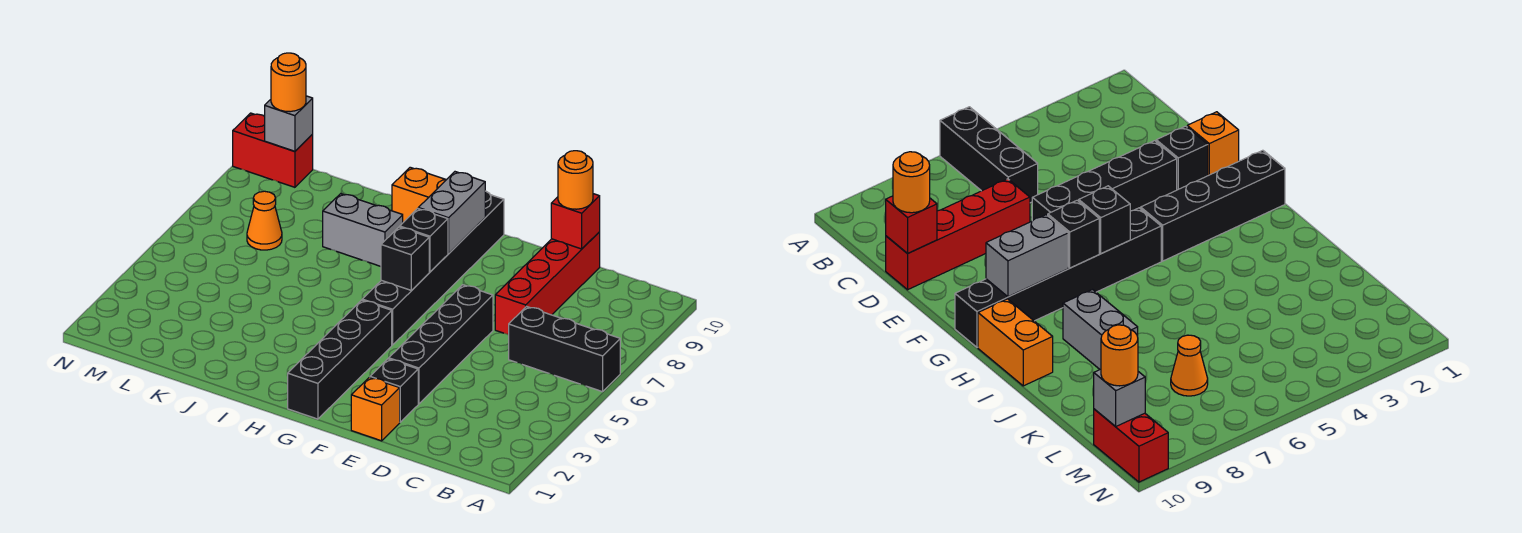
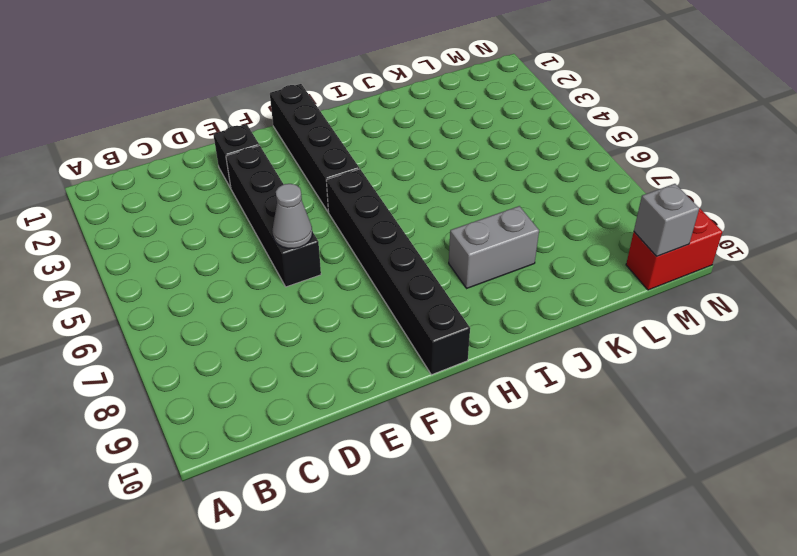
grey 1x1 cone [272,184,312,249] -> none
none -> black 1x3 brick [509,307,620,392]
none -> red 1x4 brick [495,232,600,335]
none -> orange 1x1 brick [351,377,400,441]

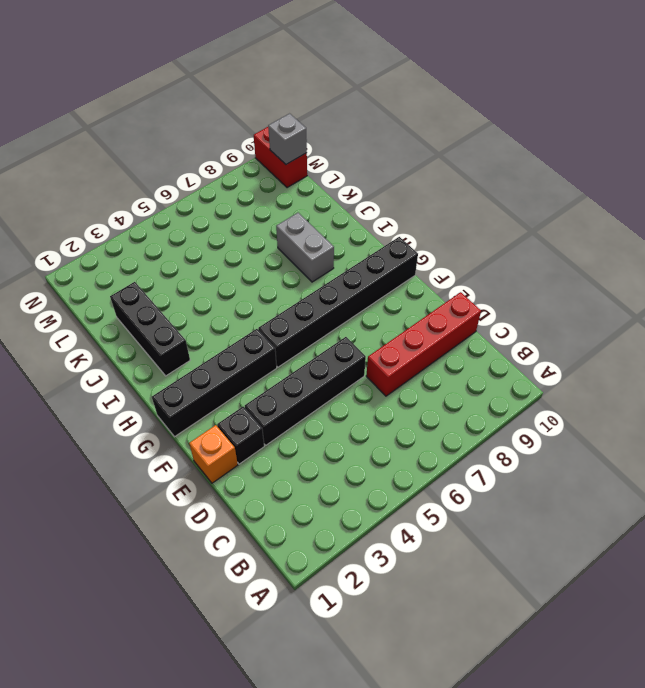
black 1x3 brick [110,282,190,376] -> black 1x3 brick moved to [509,307,620,392]
none -> orange 1x2 brick [392,167,446,222]
none -> orange 1x1 cone [247,191,282,250]
none -> red 1x1 brick [551,194,600,249]

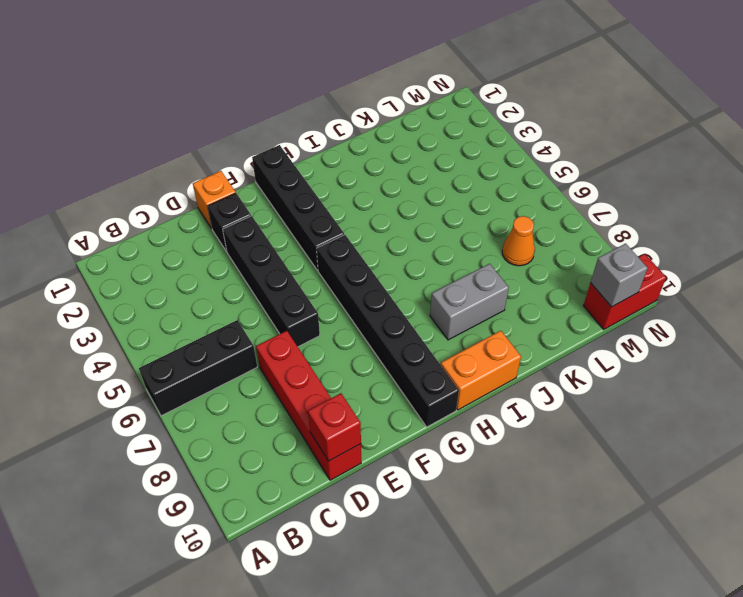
none -> black 1x1 brick [381,227,429,291]
none -> black 1x1 brick [400,208,448,272]
none -> grey 1x2 brick [418,172,485,253]

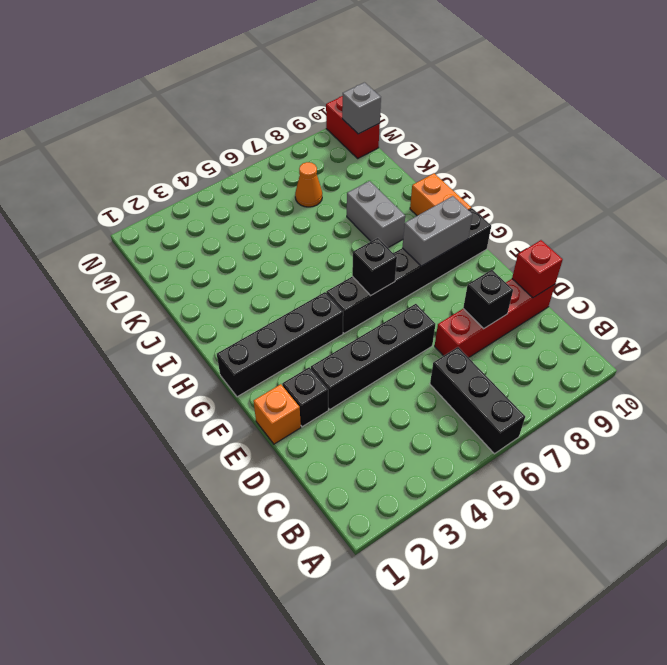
black 1x1 brick [463,270,513,328] -> black 1x1 brick moved to [400,208,448,272]
none -> orange 1x1 round brick [558,151,593,209]
none -> orange 1x1 round brick [271,53,306,112]

